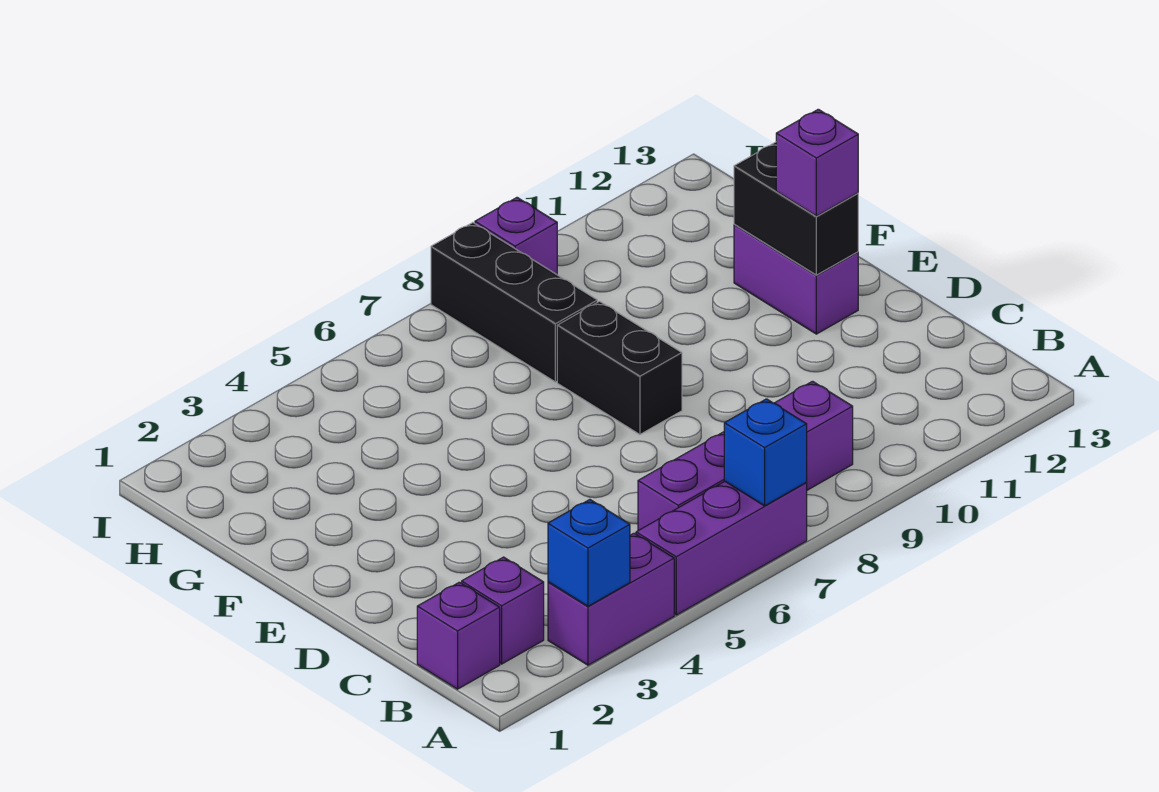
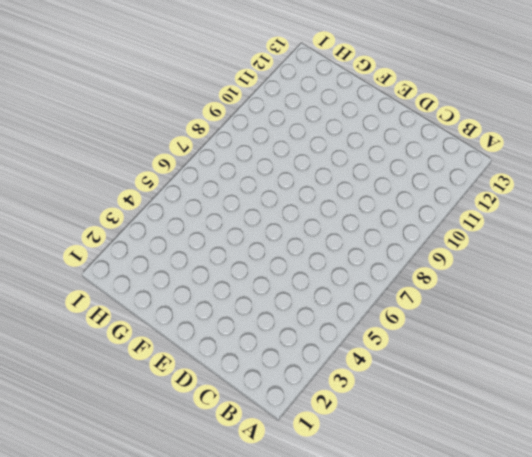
none -> purple 1x2 brick [548,533,674,665]
none -> purple 1x3 brick [636,482,807,615]
none -> purple 1x1 brick [417,582,500,689]

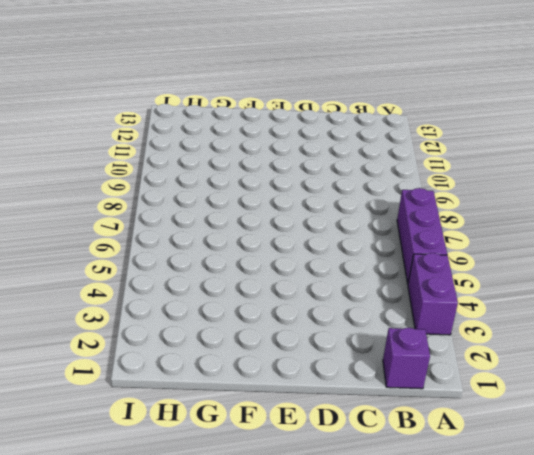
none -> purple 1x1 brick [462,557,544,664]
none -> purple 1x4 brick [638,381,853,531]
none -> black 1x2 brick [557,301,682,435]

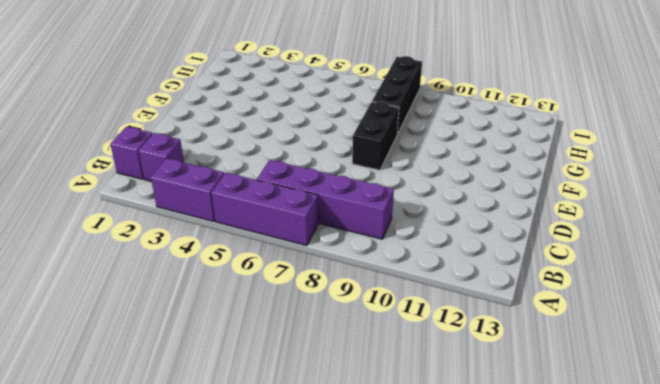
none -> purple 1x2 brick [734,224,858,334]
none -> purple 1x1 brick [475,198,557,274]
none -> blue 1x1 brick [548,500,630,606]

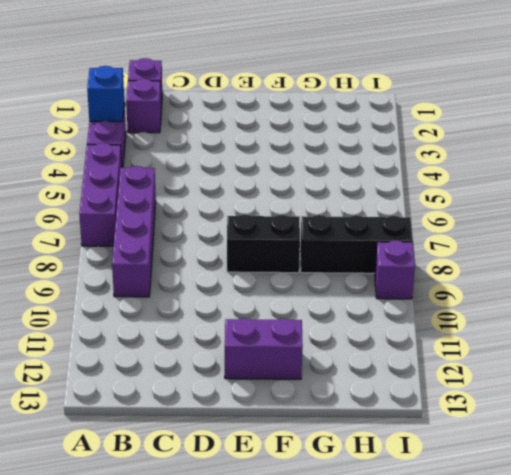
none -> blue 1x1 brick [724,399,807,506]
none -> black 1x2 brick [734,142,858,275]
none -> purple 1x1 brick [776,109,858,216]

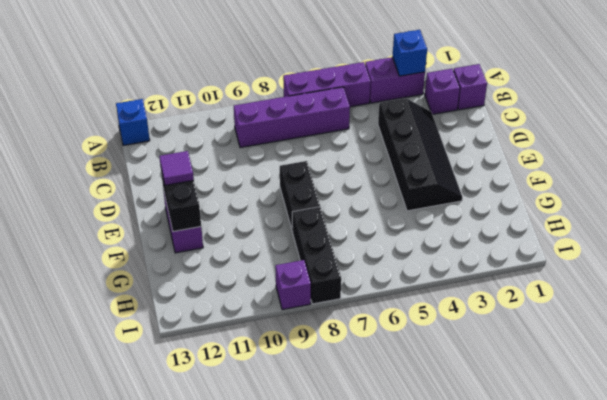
blue 1x1 brick [116,99,150,145] -> blue 1x1 brick moved to [724,399,807,506]
black 2x4 slope [378,98,463,211] -> none
purple 1x1 tile [159,151,194,185] -> purple 1x1 brick [776,109,858,216]

